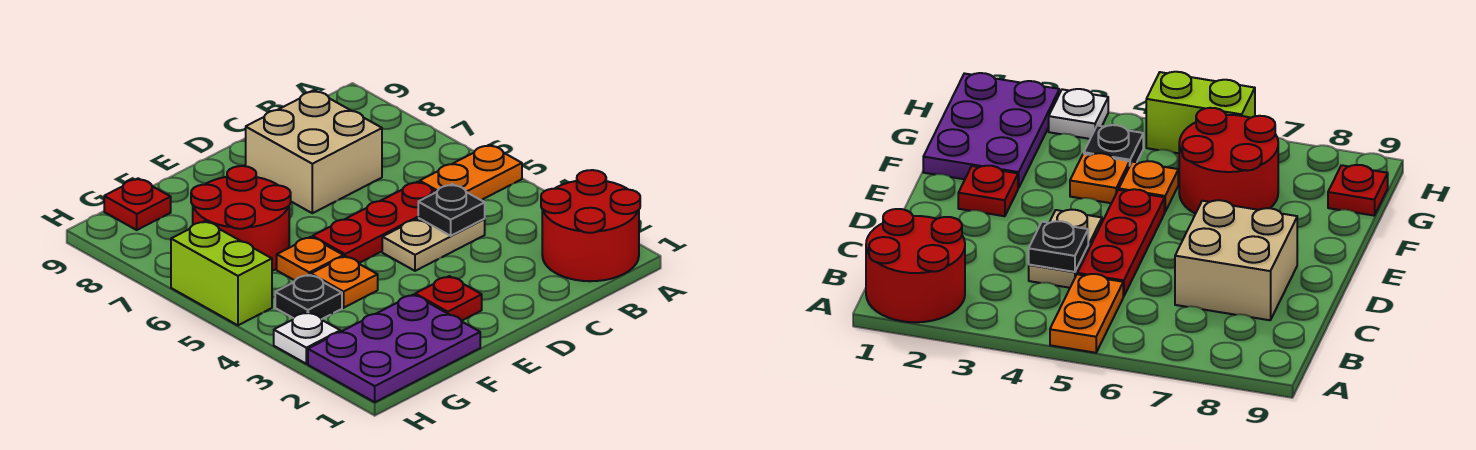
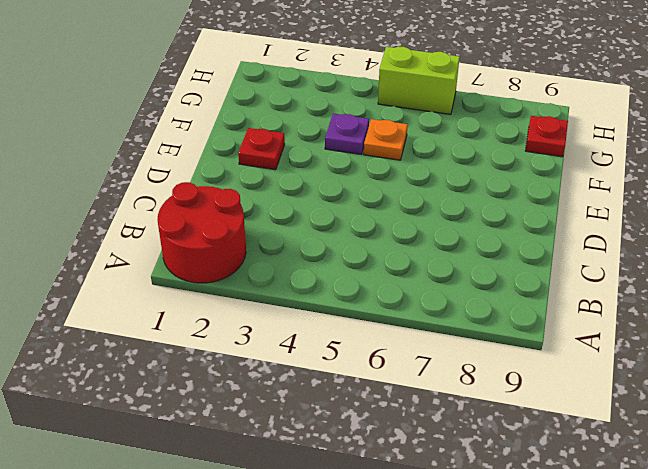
purple 1x1 plate [325,114,369,154] -> orange 1x1 plate [311,256,378,308]
none -> orange 1x2 plate [420,145,522,200]
none -> tan 1x2 plate [382,218,485,271]
none -> red 1x3 plate [313,182,436,263]

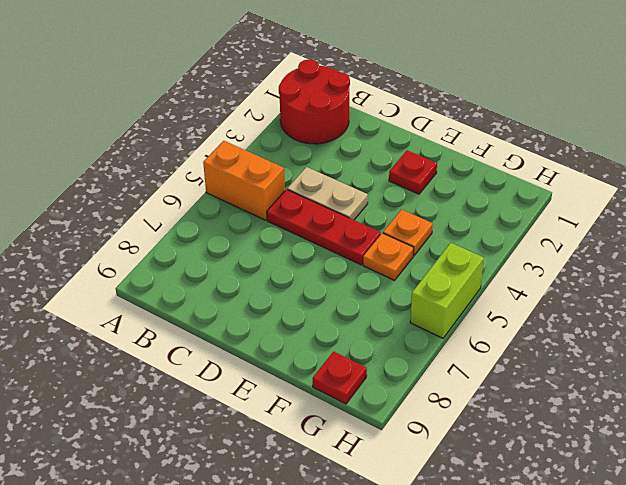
orange 1x2 brick [203,141,285,220] -> orange 1x2 plate [420,145,522,200]
none -> tan 2x2 brick [246,91,382,213]
none -> purple 2x3 plate [308,295,480,402]
none -> red 2x2 round brick [191,166,291,271]

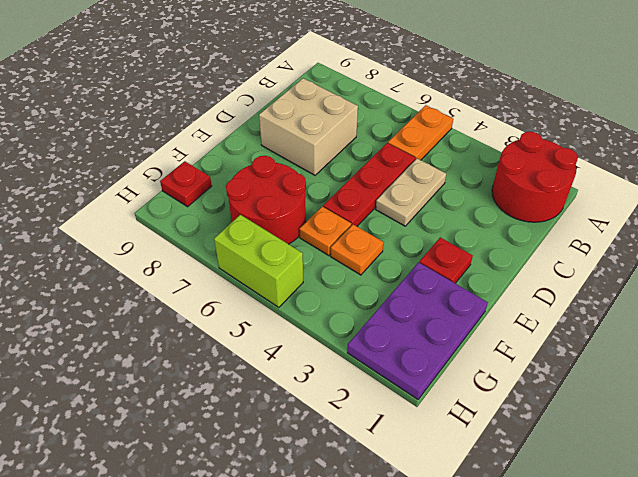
none -> black 1x1 plate [275,274,342,319]
none -> white 1x1 plate [274,312,340,364]
none -> black 1x1 plate [418,184,485,236]

